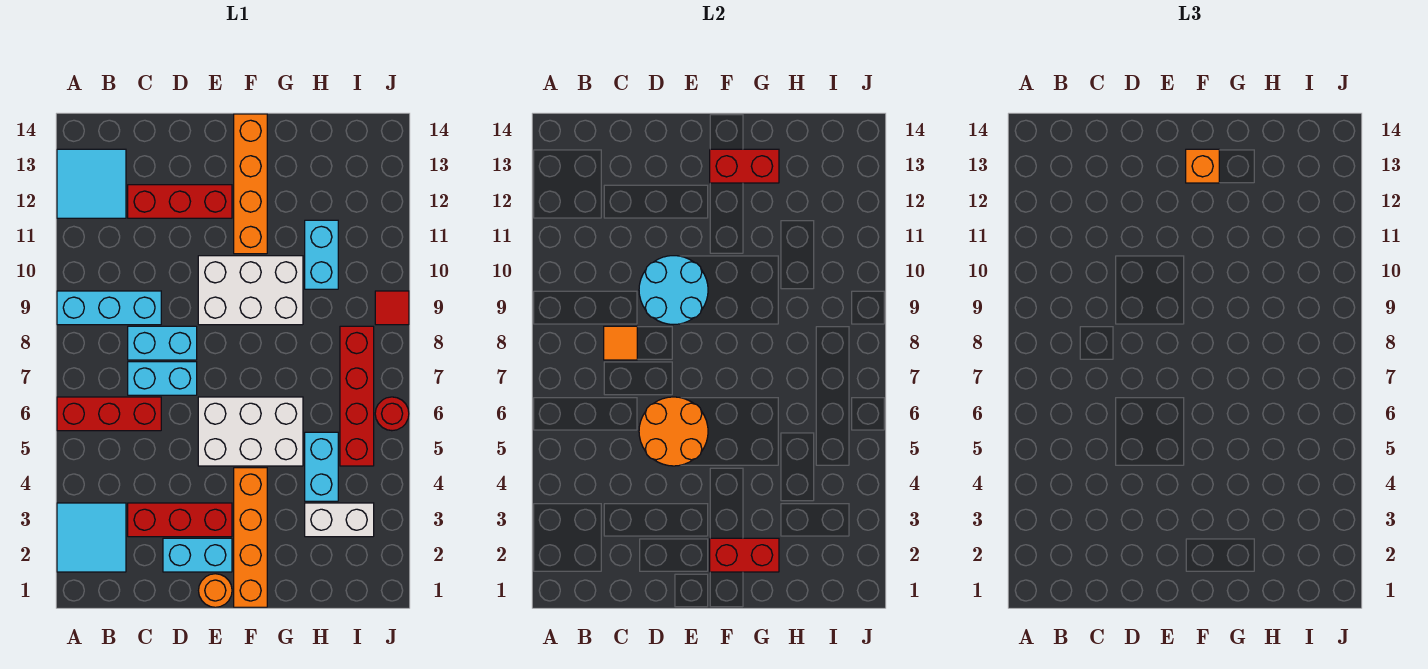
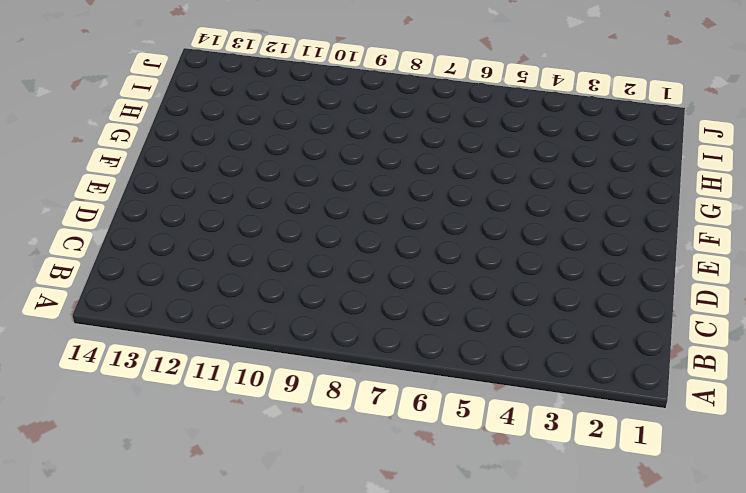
none -> cyan 2x2 tile [57,503,126,572]
none -> red 1x3 brick [57,397,161,431]
none -> cyan 1x3 brick [57,291,161,325]

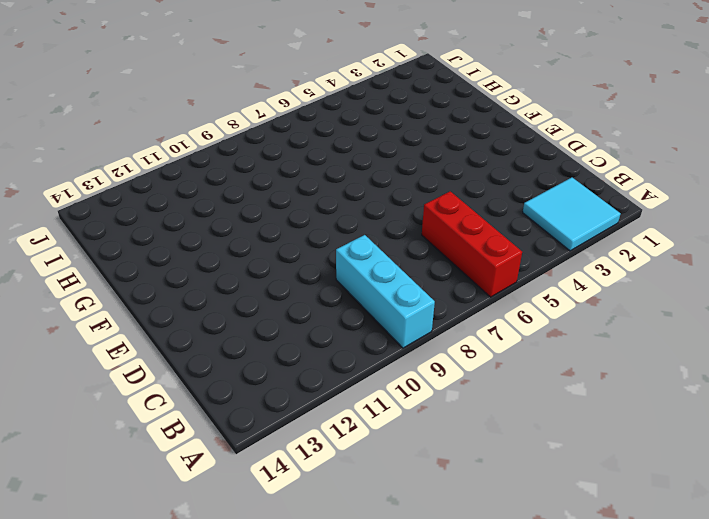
none -> cyan 2x2 tile [57,149,126,218]
none -> red 1x3 brick [128,503,232,537]
none -> cyan 1x2 brick [128,362,197,395]

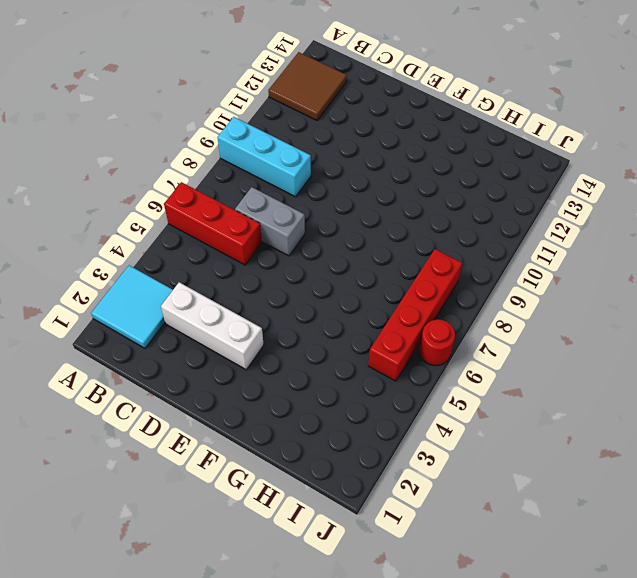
brown 2x2 tile [268,52,347,120] -> cyan 2x2 tile [57,149,126,218]
white 1x3 brick [161,282,264,370] -> red 1x3 brick [128,503,232,537]
grey 1x2 brick [235,187,305,256] -> cyan 1x2 brick [128,362,197,395]
none -> cyan 1x2 brick [128,326,197,360]
none -> red 1x3 brick [128,185,232,218]
none -> cyan 1x2 brick [163,538,232,572]

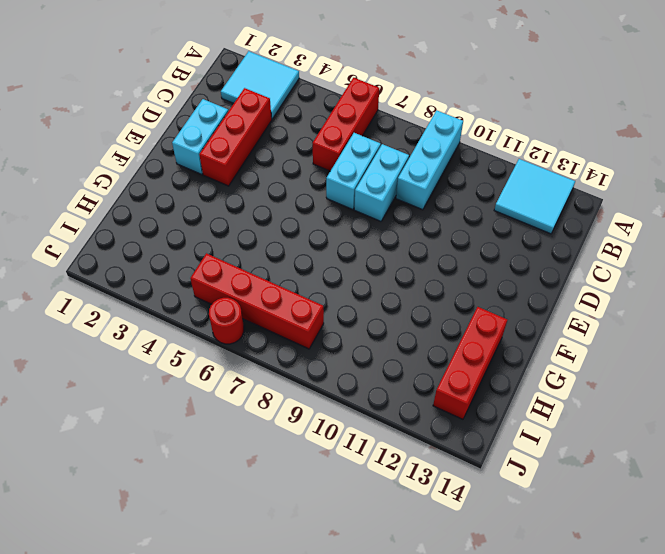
red 1x3 brick [433,307,507,419] -> red 1x3 brick moved to [128,185,232,218]
none -> orange 1x1 round brick [199,574,232,607]
none -> white 2x3 brick [198,397,303,466]
none -> white 2x3 brick [198,256,303,325]

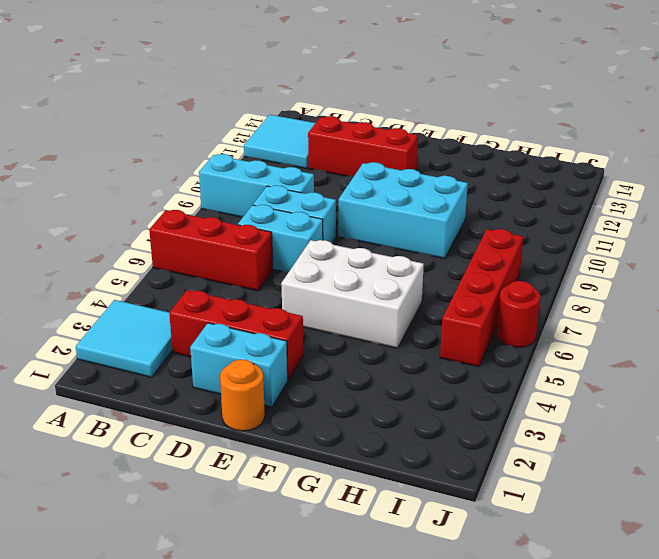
cyan 2x3 brick [338,162,468,259] -> white 2x3 brick [198,256,303,325]
none -> orange 1x4 brick [234,468,267,607]
none -> orange 1x4 brick [234,114,267,254]
none -> white 1x2 brick [305,503,374,537]

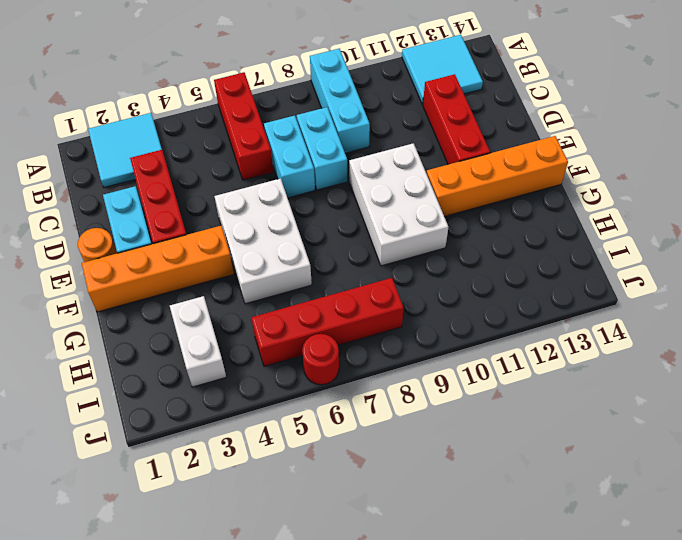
none -> cyan 1x2 brick [305,432,338,501]
none -> cyan 1x2 brick [305,220,338,289]
none -> red 1x1 tile [375,291,409,325]

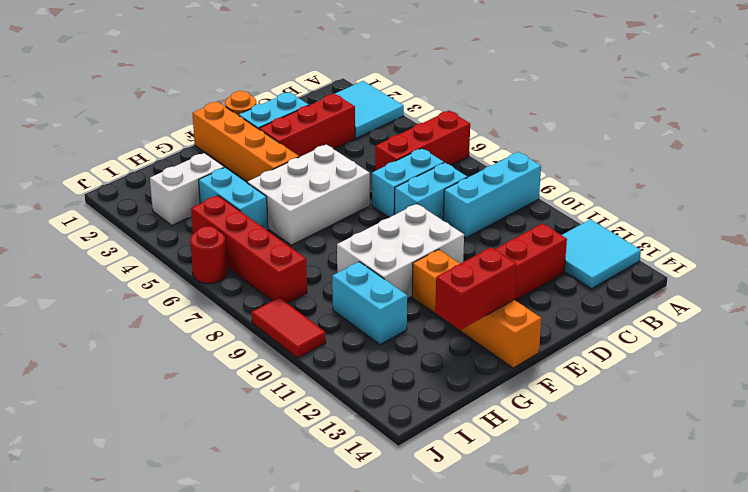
red 1x2 tile [252,298,326,358] -> red 1x1 tile [375,291,409,325]
none -> orange 1x1 tile [604,326,637,360]
none -> orange 2x2 round brick [639,397,708,466]
none -> cyan 2x2 round brick [639,256,708,325]

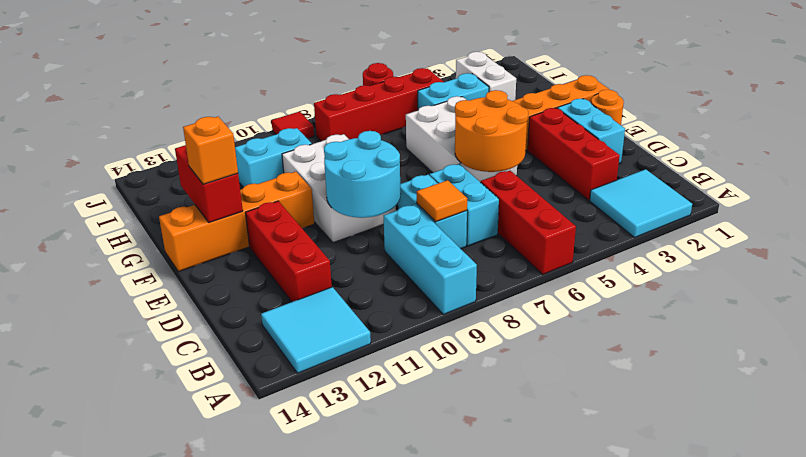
none -> red 1x2 brick [710,538,779,572]

